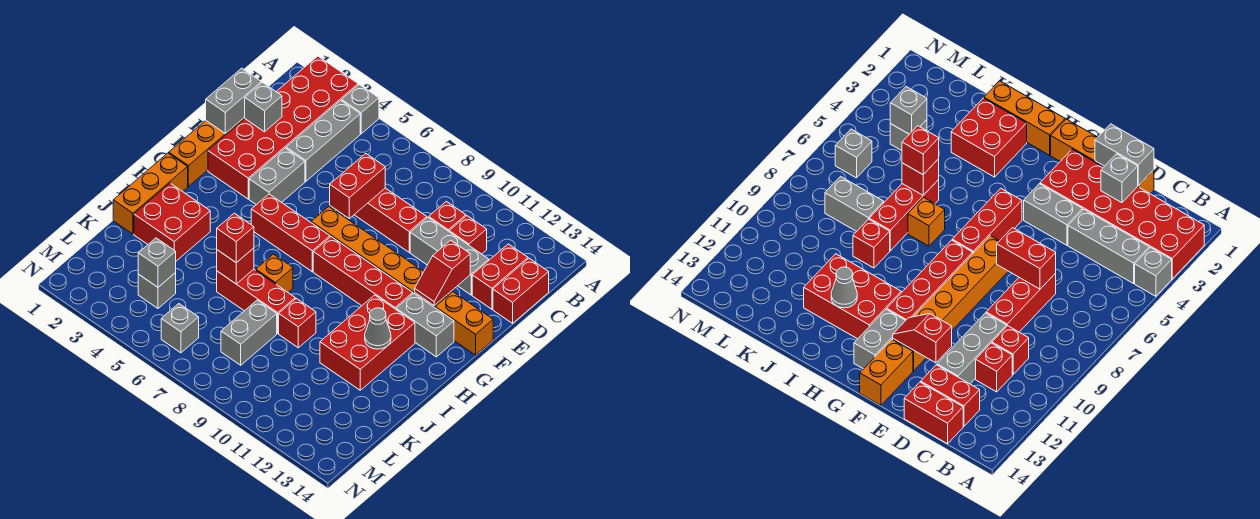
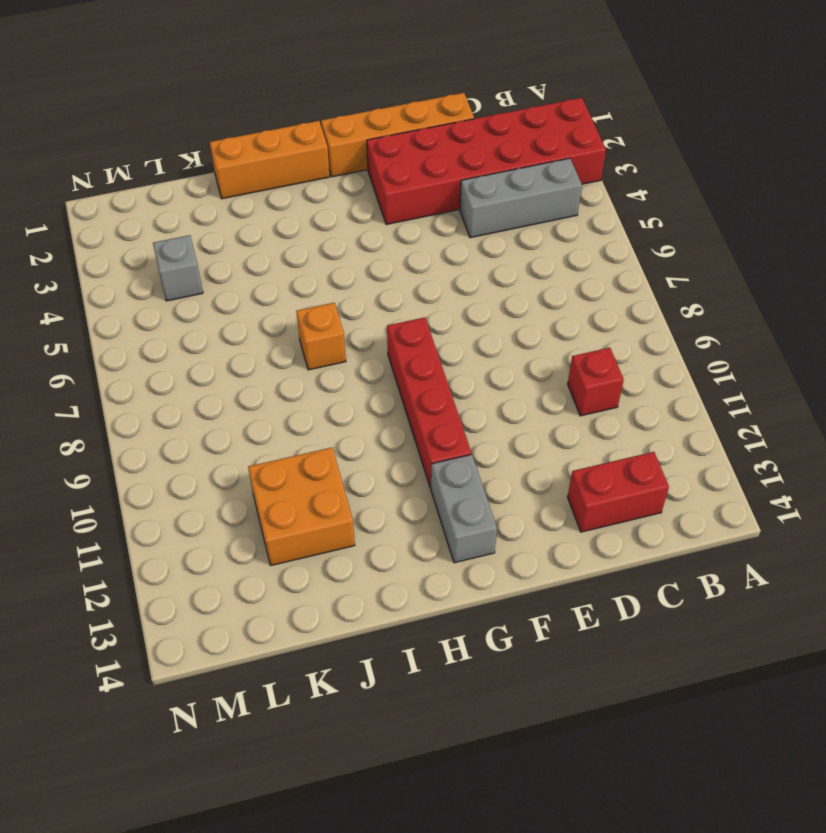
orange 2x2 brick [248,448,355,565] -> red 2x3 brick [320,295,415,390]
none -> grey 1x1 brick [342,85,379,134]
none -> red 1x1 brick [449,216,487,254]
none -> red 1x2 brick [493,258,549,323]
none -> red 1x3 brick [354,188,427,252]

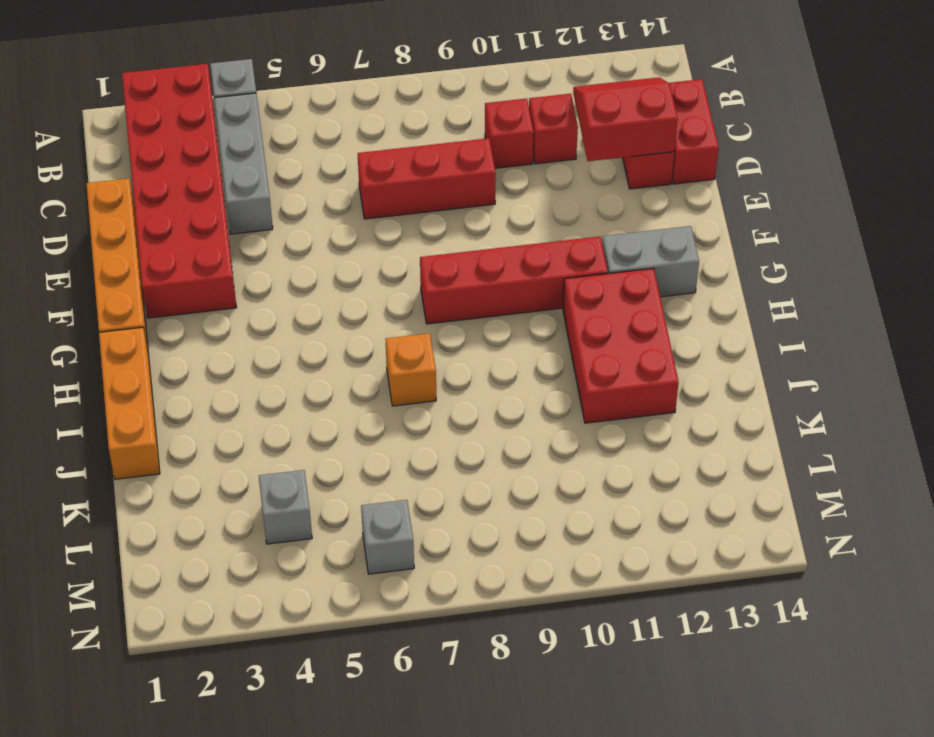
red 2x2 slope [573,77,678,161] -> none
none -> grey 1x3 brick [410,217,489,295]
none -> grey 1x2 brick [249,148,305,205]
none -> orange 1x6 brick [311,207,452,307]
none -> orange 1x2 brick [435,292,493,355]

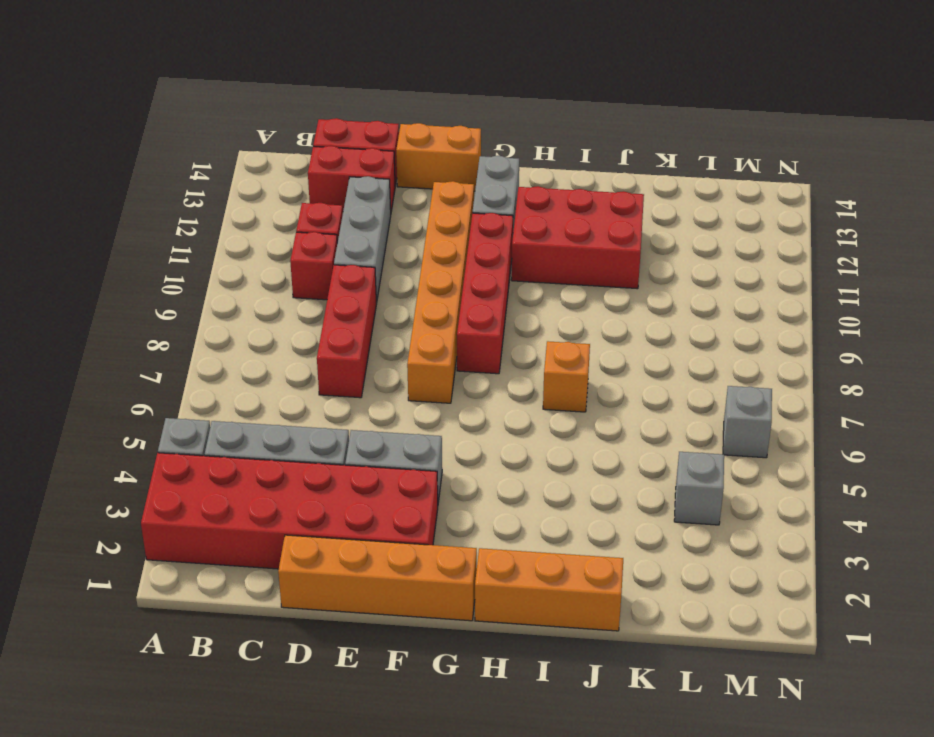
orange 1x2 brick [396,123,481,191] -> orange 1x2 brick turned to [435,292,493,355]
none -> red 1x3 brick [251,194,330,272]
none -> red 2x2 brick [134,183,210,261]
none -> red 1x3 brick [217,269,295,333]
none -> red 1x1 brick [279,298,316,348]

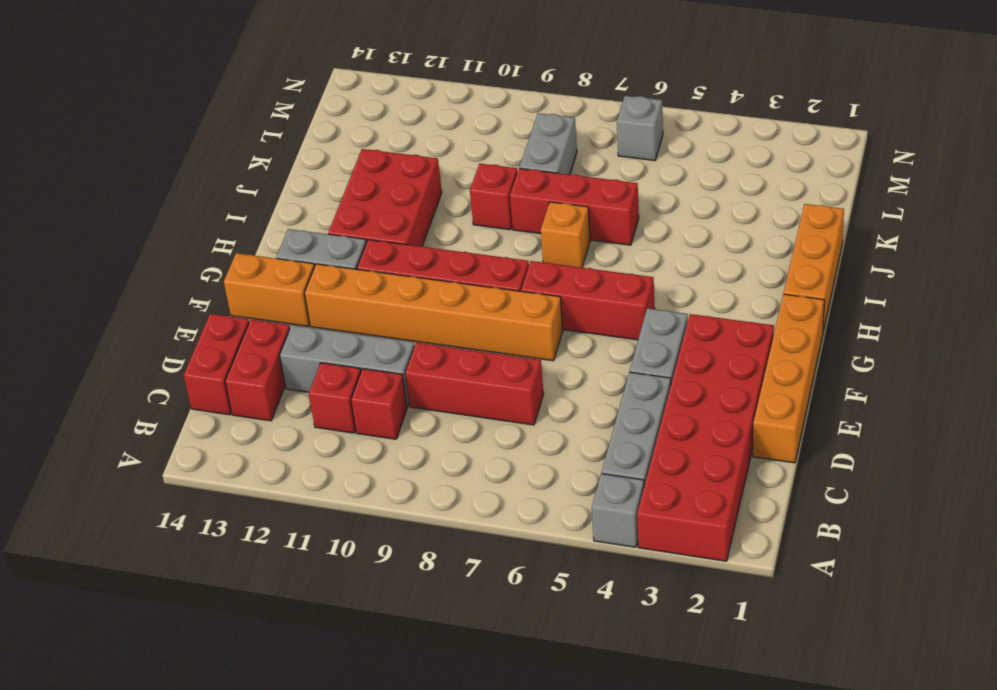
none -> red 2x2 brick [134,183,210,261]
none -> grey 1x1 brick [138,273,176,308]
none -> grey 1x2 brick [206,68,261,134]
none -> grey 1x1 brick [245,83,282,132]

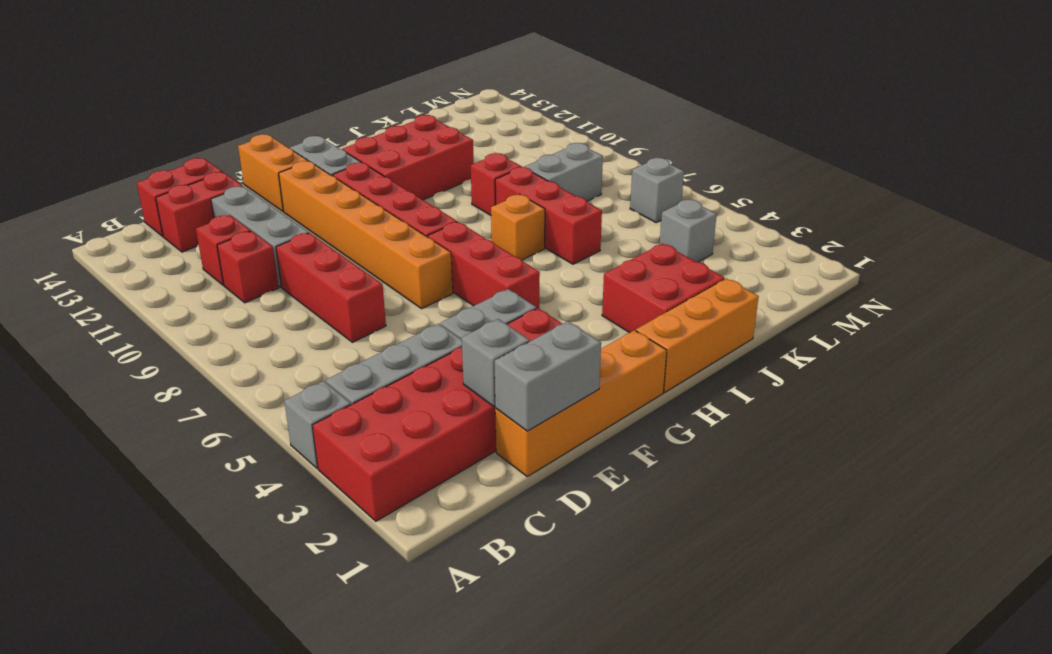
none -> red 1x2 brick [330,154,385,218]
none -> red 1x2 slope [415,240,470,306]
none -> grey 1x1 cone [365,308,391,349]
none -> red 1x1 brick [217,248,254,284]

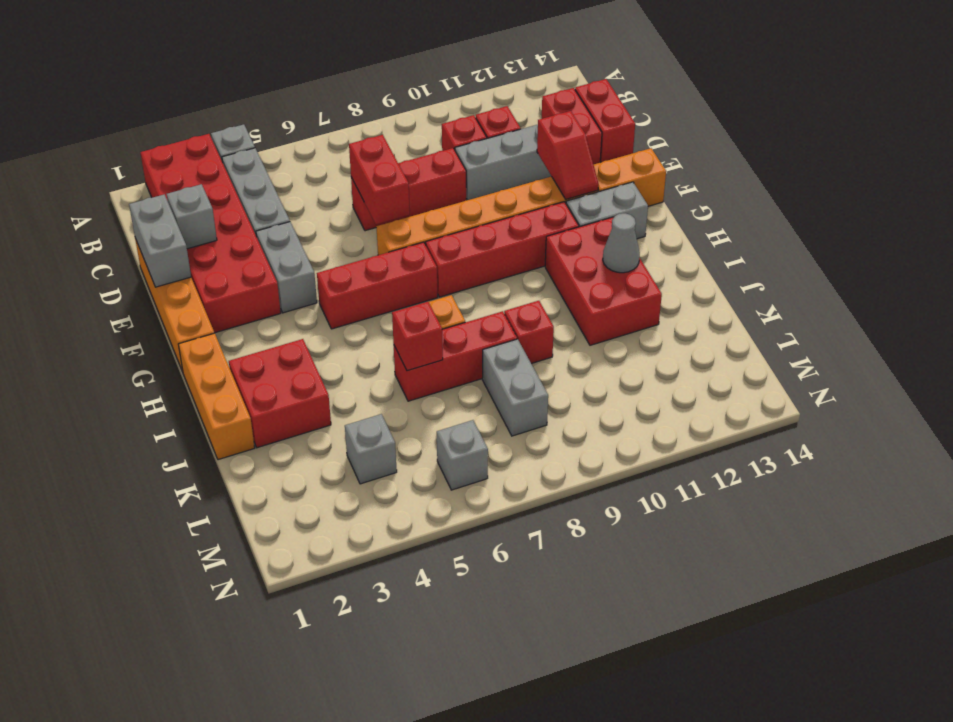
none -> grey 1x1 brick [138,238,176,287]
none -> red 1x1 brick [217,213,254,263]

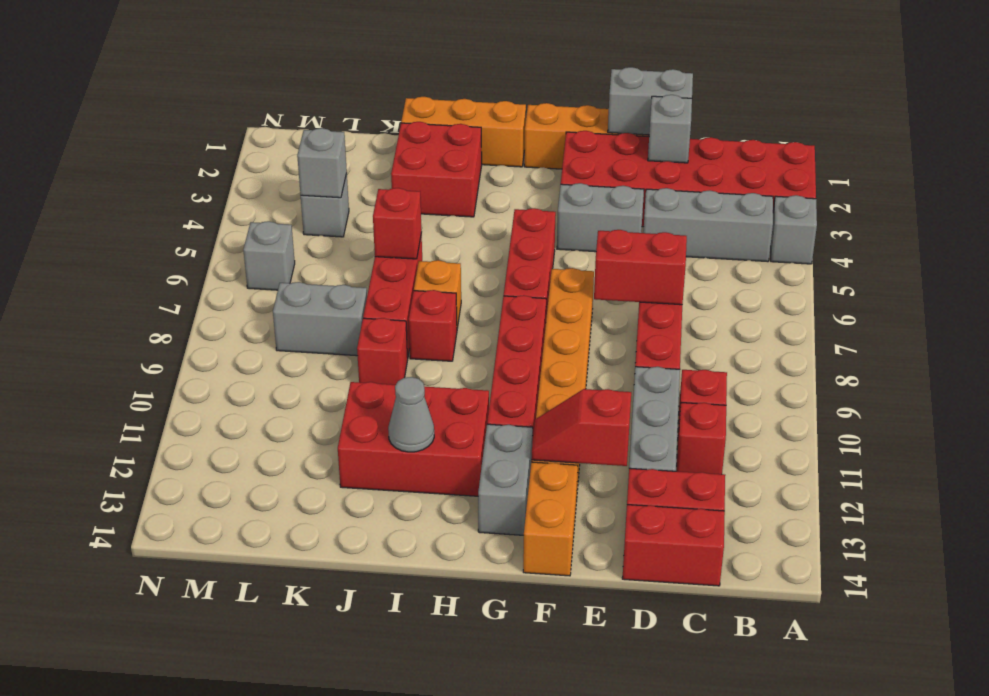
red 1x1 brick [409,290,457,361] -> red 1x1 brick moved to [217,213,254,263]

